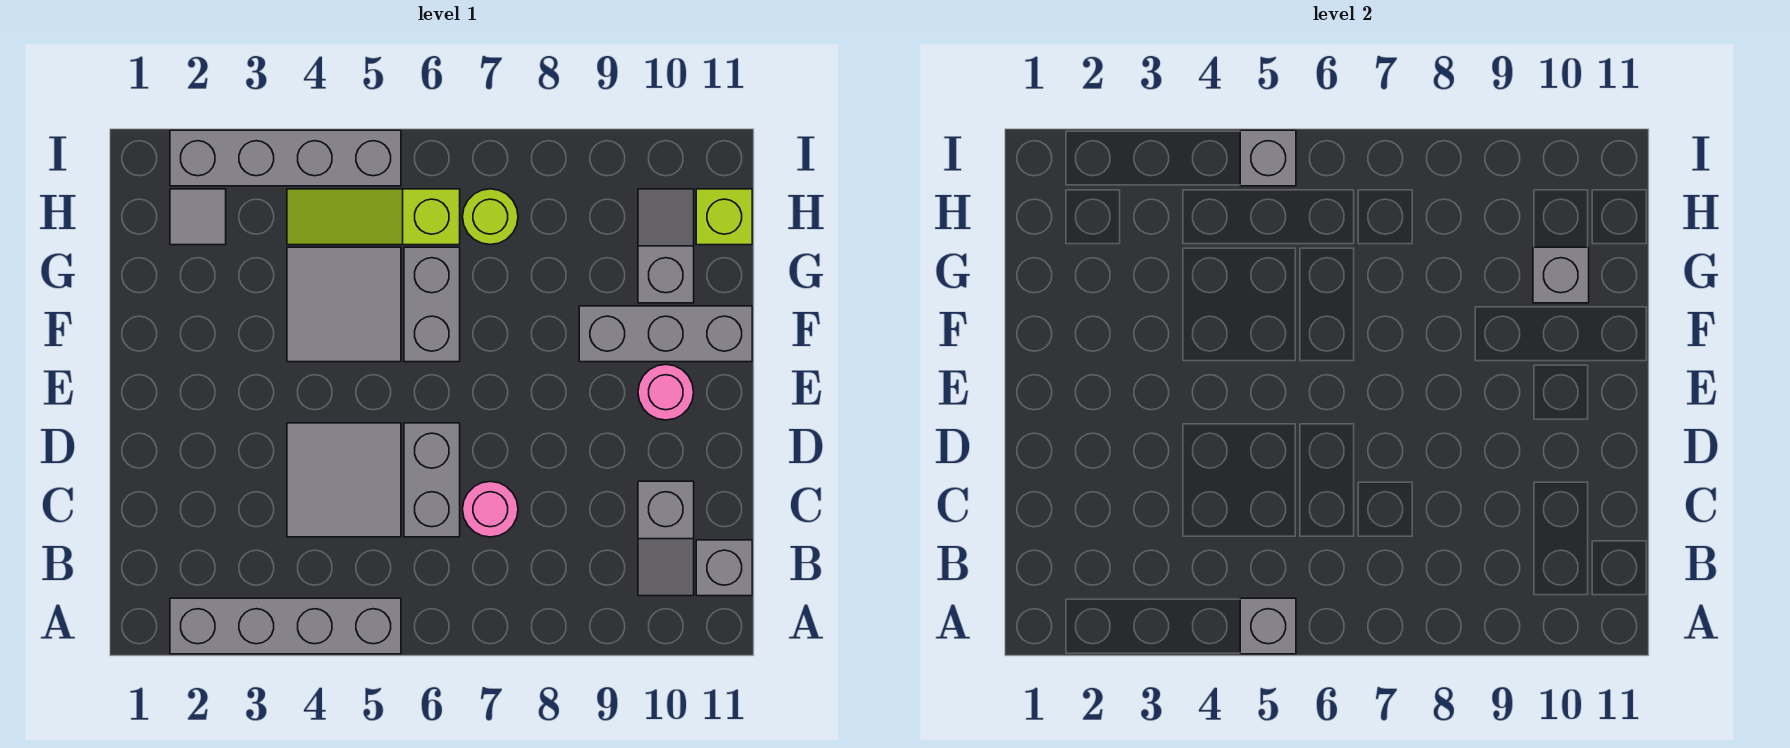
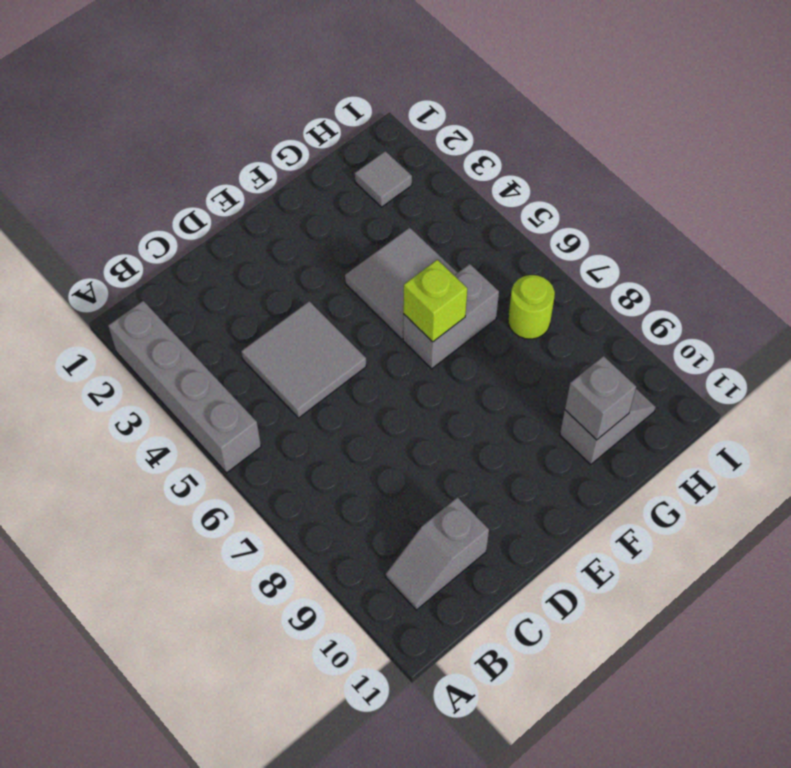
lime 1x1 brick [403,260,467,342] -> lime 1x1 brick moved to [696,189,752,245]
none -> grey 1x1 brick [696,540,752,596]
none -> grey 1x2 brick [404,423,460,537]
none -> pink 1x1 round brick [463,481,518,537]

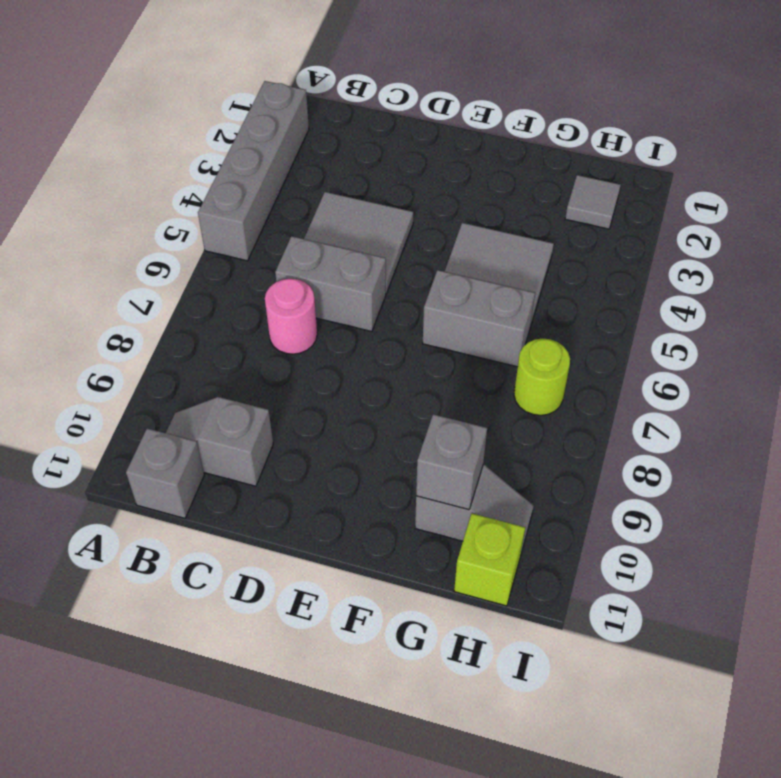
none -> pink 1x1 round brick [638,364,694,420]
none -> grey 1x3 brick [579,306,752,362]
none -> lime 1x3 slope [287,189,460,245]

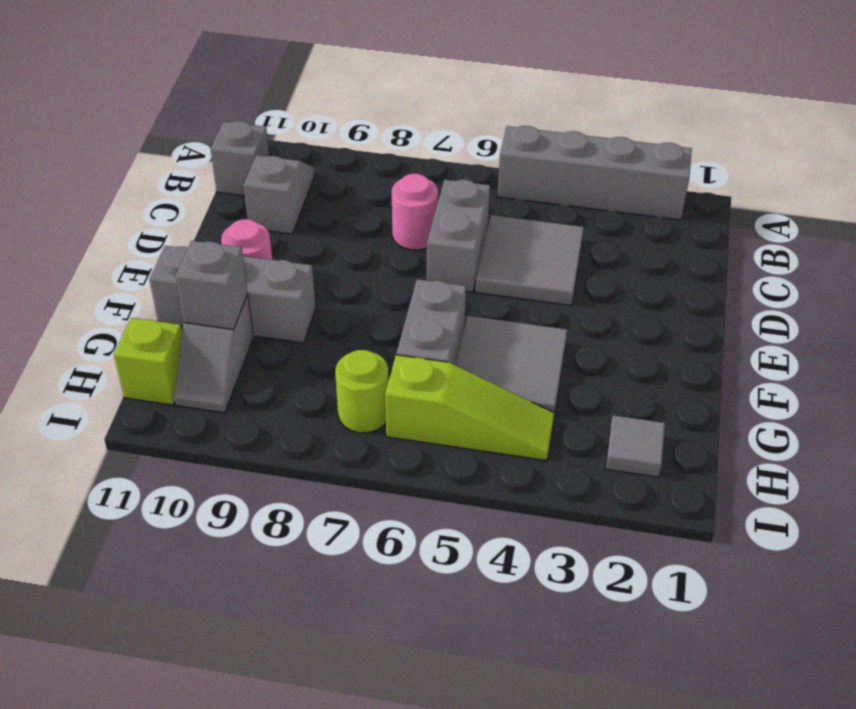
none -> grey 1x4 brick [170,130,401,186]
none -> grey 1x1 brick [1240,598,1296,654]
none -> grey 1x1 brick [1240,130,1296,186]

